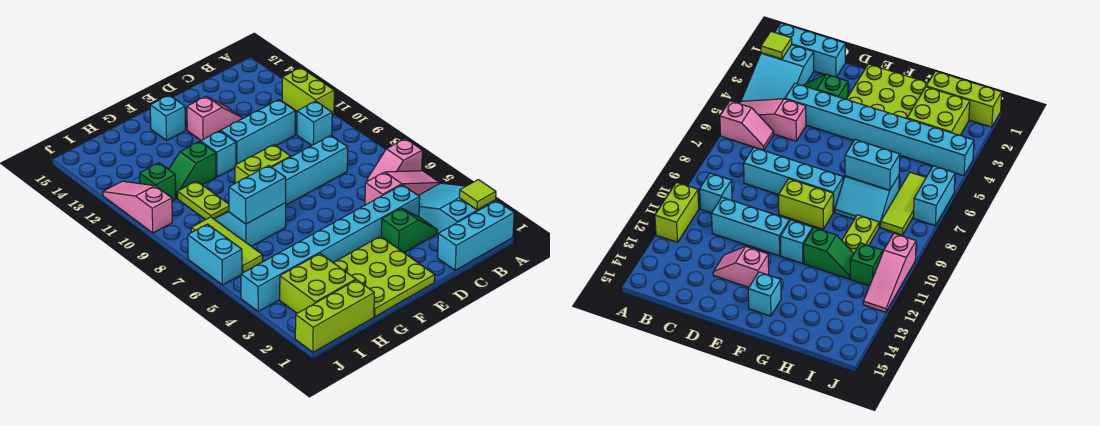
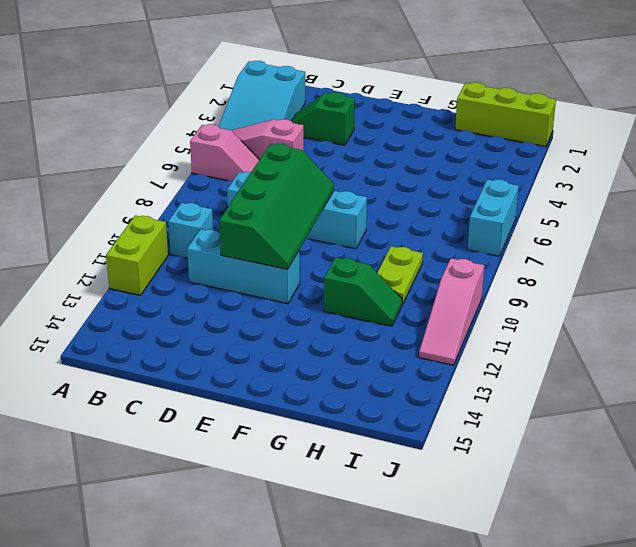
green 2x4 slope [219,144,334,269] -> none
none -> cyan 1x3 brick [438,201,514,270]
none -> cyan 1x8 brick [241,185,420,311]
none -> pink 1x2 slope [187,96,242,140]

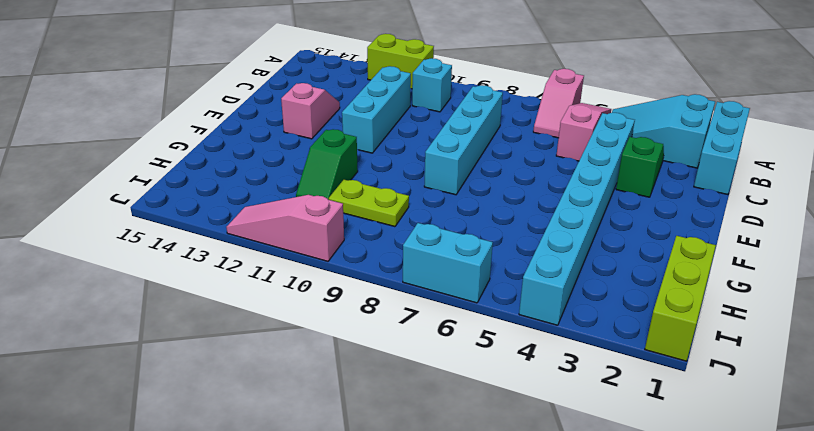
none -> lime 3x3 plate [333,236,435,317]
none -> lime 1x2 brick [235,145,291,183]
none -> cyan 1x1 brick [201,131,236,177]

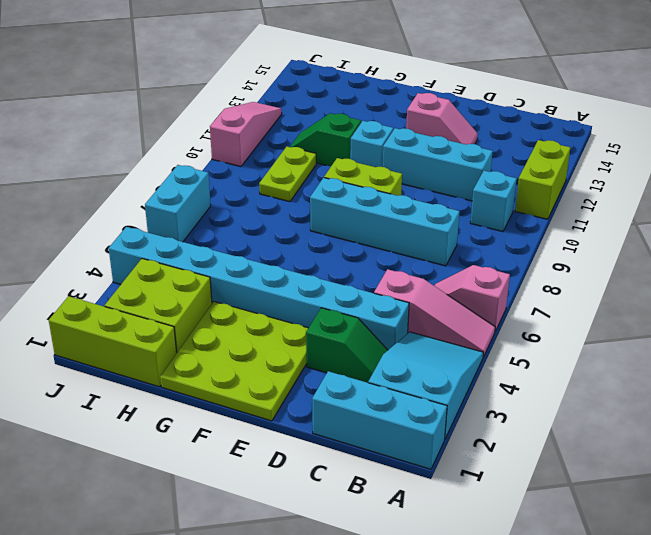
none -> cyan 1x1 brick [150,95,186,140]
none -> cyan 2x2 slope [214,203,286,246]
none -> lime 1x3 tile [191,217,263,273]

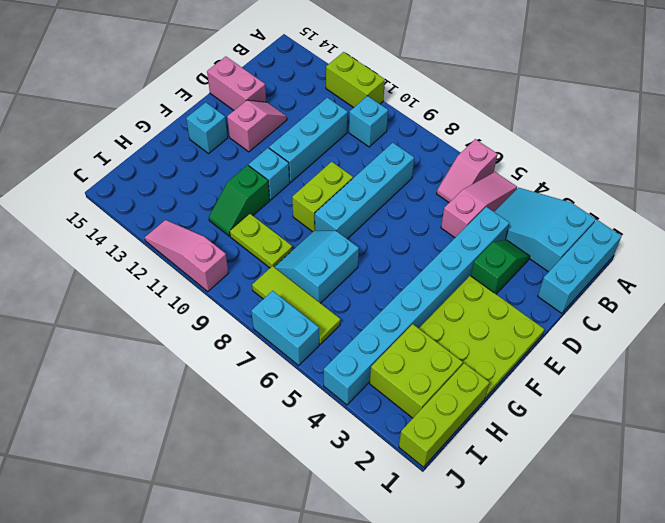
pink 1x2 brick [207,57,266,110] -> none
none -> green 1x1 brick [140,163,176,201]
none -> lime 1x1 tile [459,180,496,210]
none -> cyan 1x2 brick [229,166,286,224]

